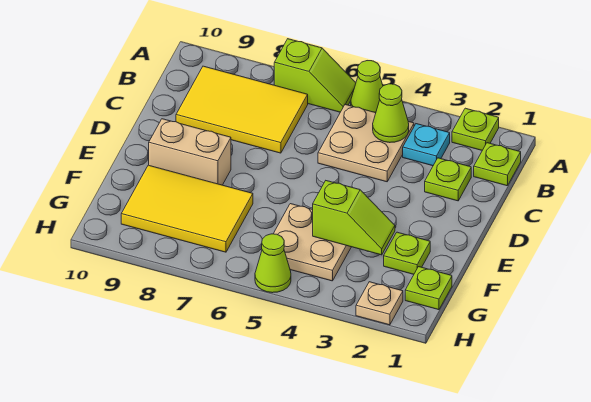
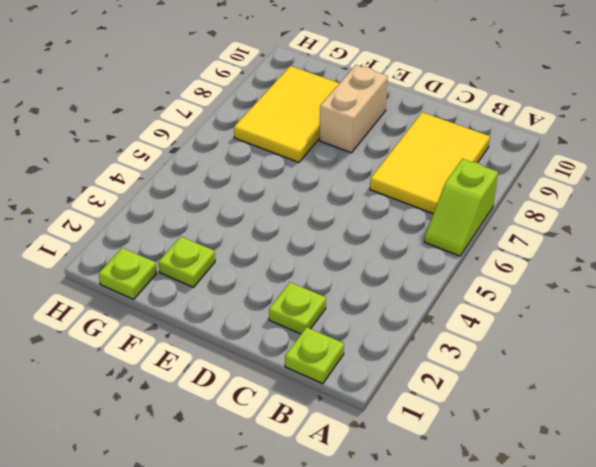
none -> lime 1x1 plate [452,108,499,150]
none -> lime 1x1 cone [351,61,383,113]
none -> cyan 1x1 plate [403,124,450,166]

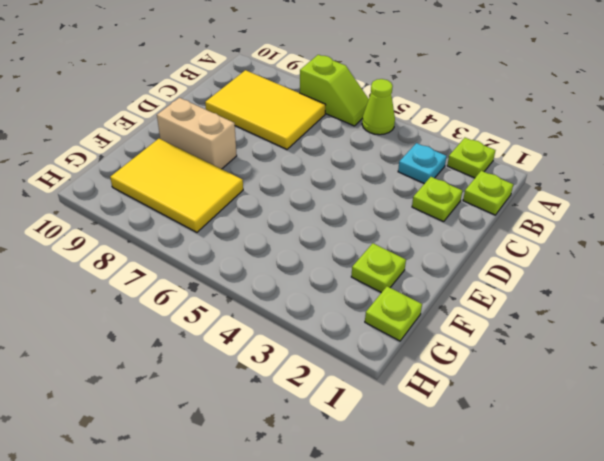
none -> tan 2x2 plate [318,104,414,182]
none -> tan 2x2 plate [273,204,351,281]
none -> tan 1x1 plate [356,282,403,325]

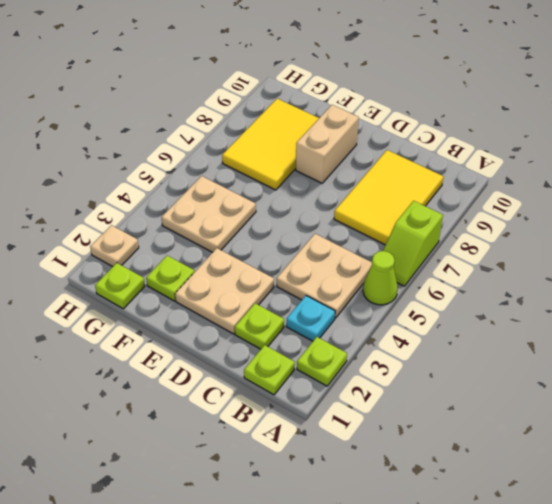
tan 2x2 plate [175,248,274,334] -> none
none -> lime 1x1 cone [255,234,291,293]
none -> lime 1x1 cone [373,84,409,143]
none -> lime 1x2 slope [313,181,395,255]

